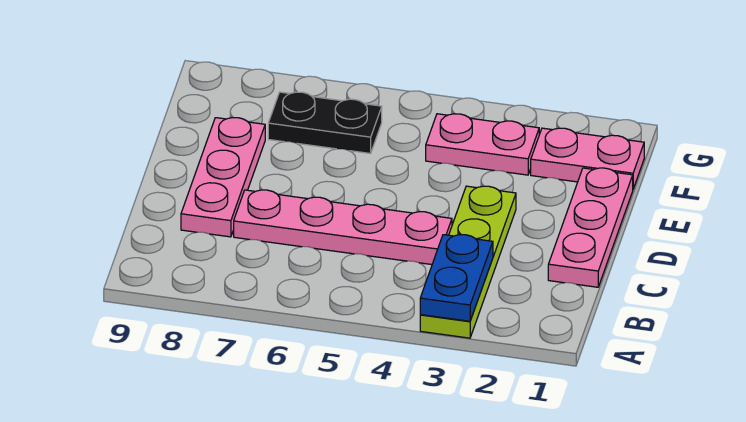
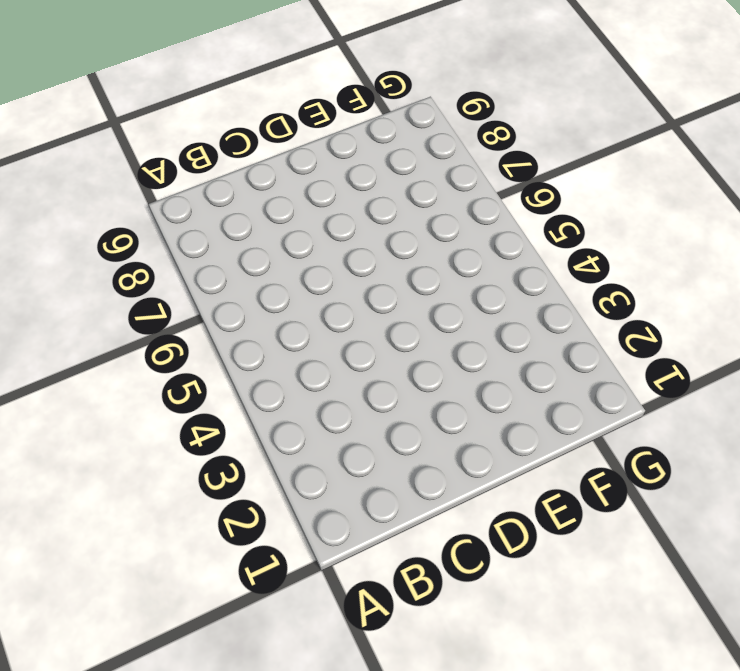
none -> lime 1x4 plate [420,186,516,338]
none -> pink 1x3 plate [548,168,633,287]

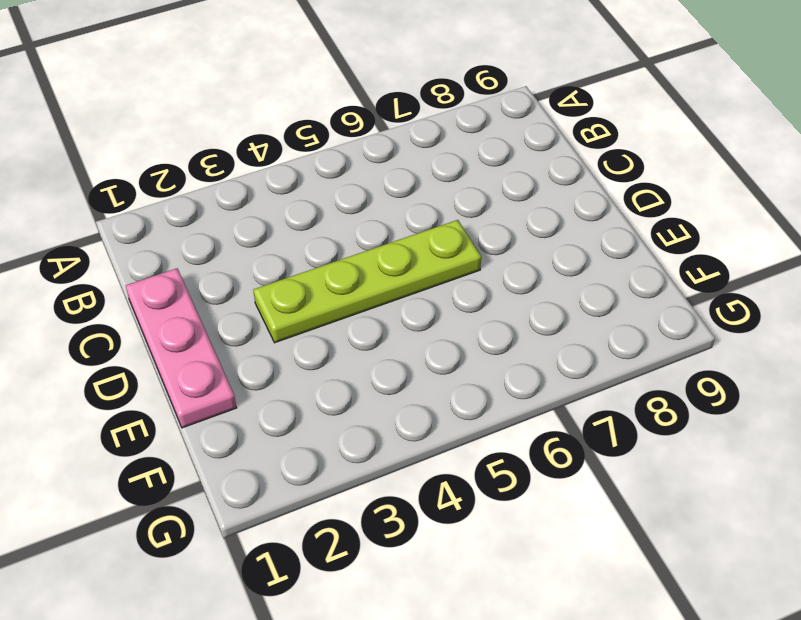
lime 1x4 plate [253,220,481,343] -> lime 1x4 plate turned to [420,186,516,338]
none -> pink 1x4 plate [234,190,452,265]
none -> pink 1x3 plate [181,118,265,237]

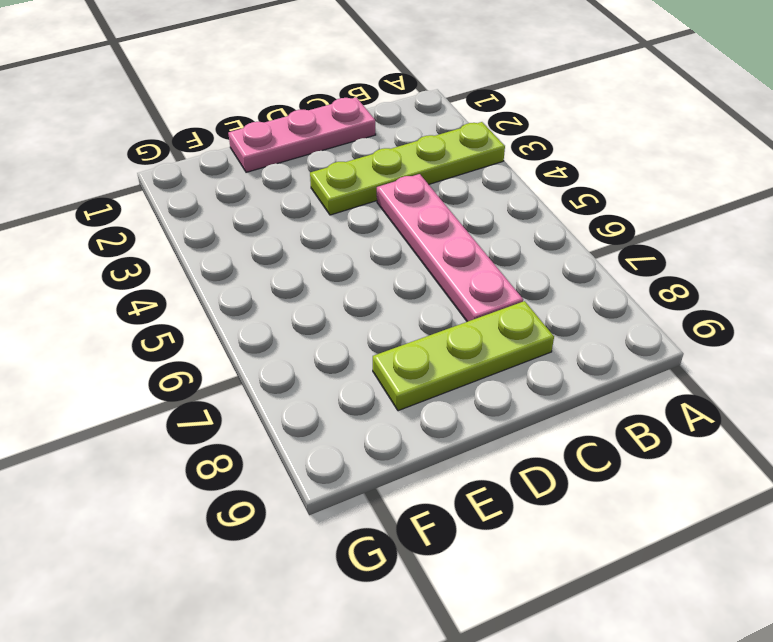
lime 1x3 plate [373,301,554,411] -> pink 1x3 plate [181,118,265,237]
none -> pink 1x2 plate [531,128,644,189]
none -> pink 1x2 plate [426,114,539,175]

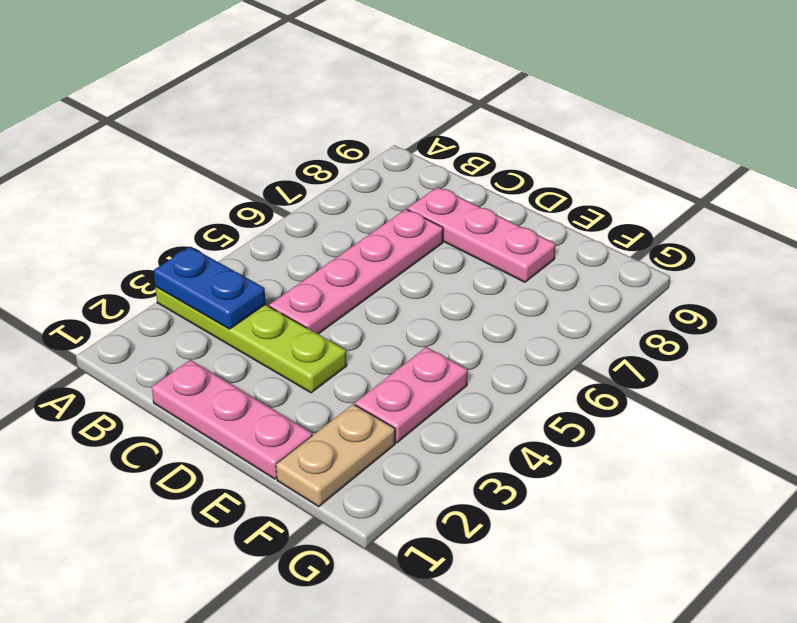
tan 1x2 plate [276,404,395,507] -> pink 1x2 plate [531,128,644,189]
none -> black 1x2 plate [268,92,382,153]

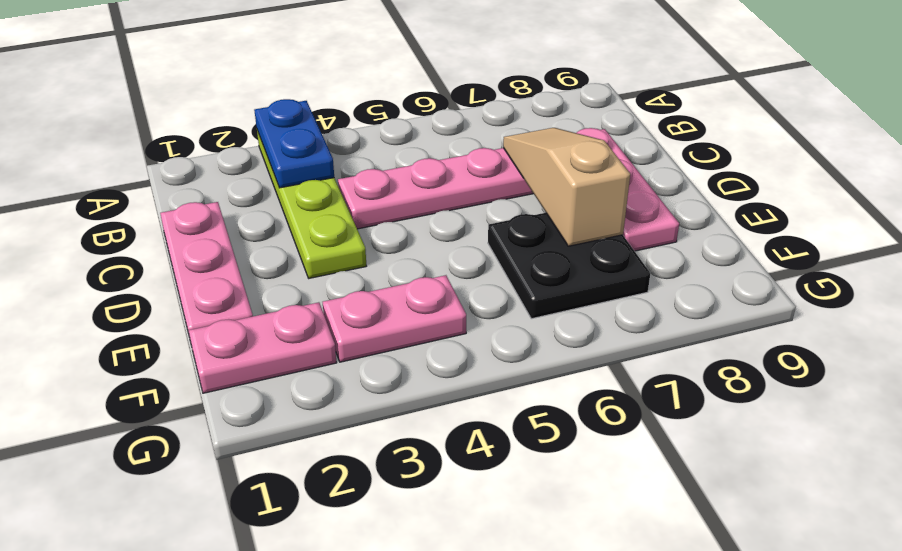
tan 1x3 slope [503,128,630,246] -> none
black 2x2 plate [488,213,650,319] -> black 1x2 plate [268,92,382,153]

